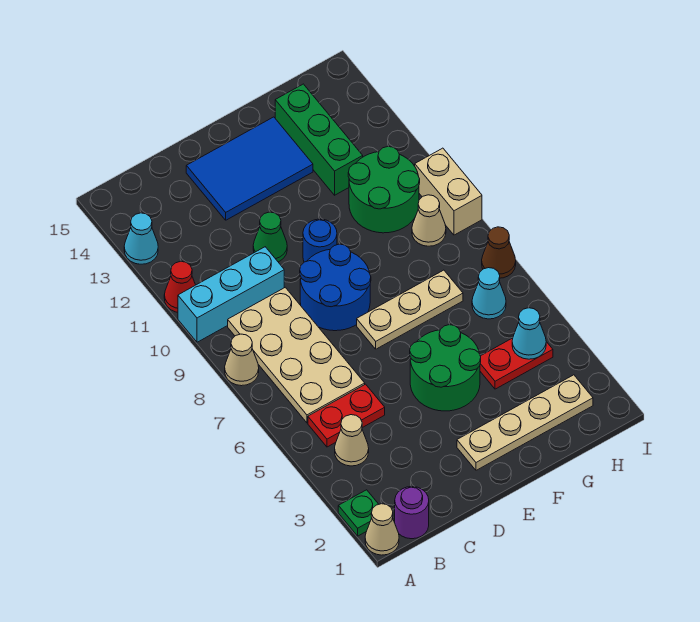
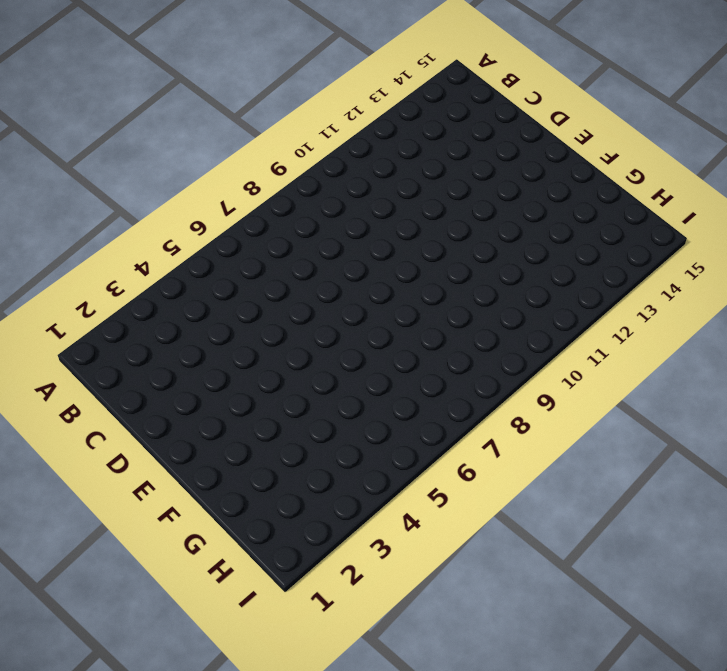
none -> tan 1x1 cone [365,504,399,555]
none -> green 1x1 plate [338,490,379,536]
none -> tan 1x1 cone [225,334,259,386]

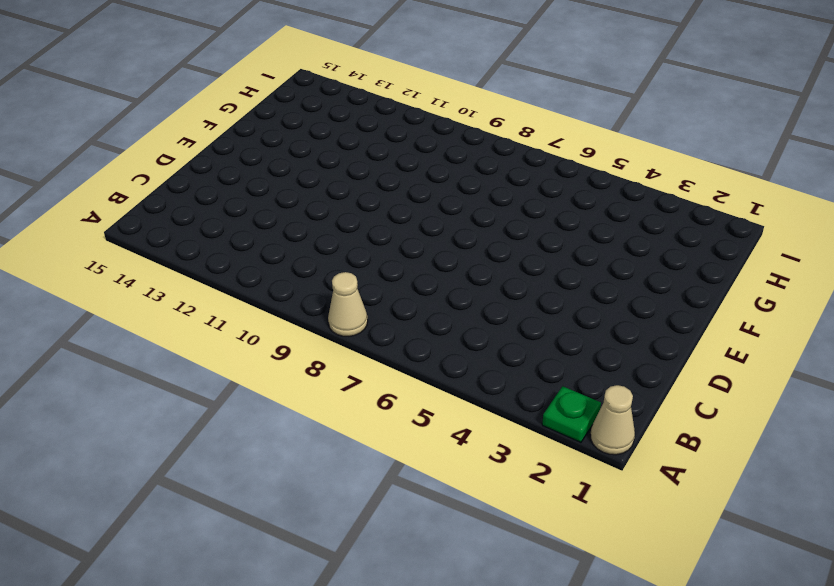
none -> cyan 1x3 brick [178,247,284,342]
none -> red 1x1 cone [164,261,195,312]
none -> cyan 1x1 cone [124,213,158,264]

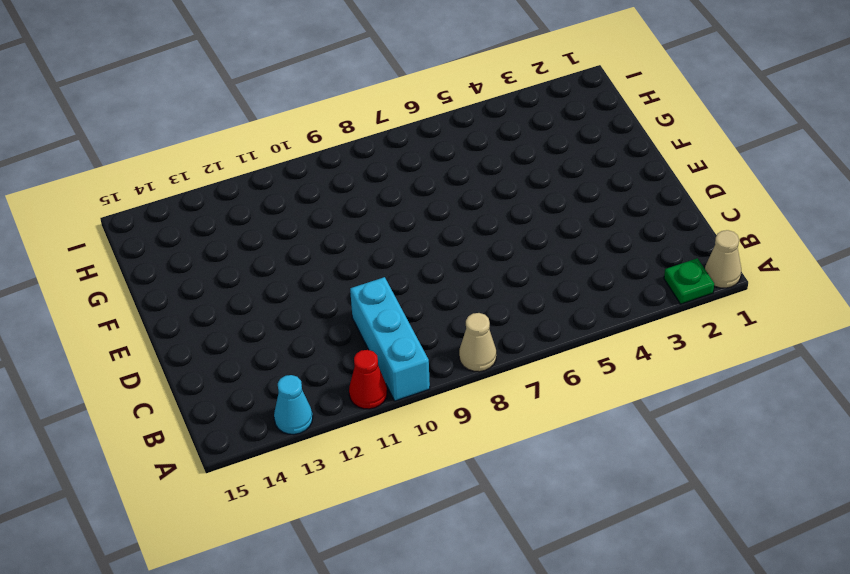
none -> purple 1x1 round brick [395,487,429,539]
none -> tan 1x1 cone [335,415,369,466]
none -> red 1x2 plate [308,384,385,447]

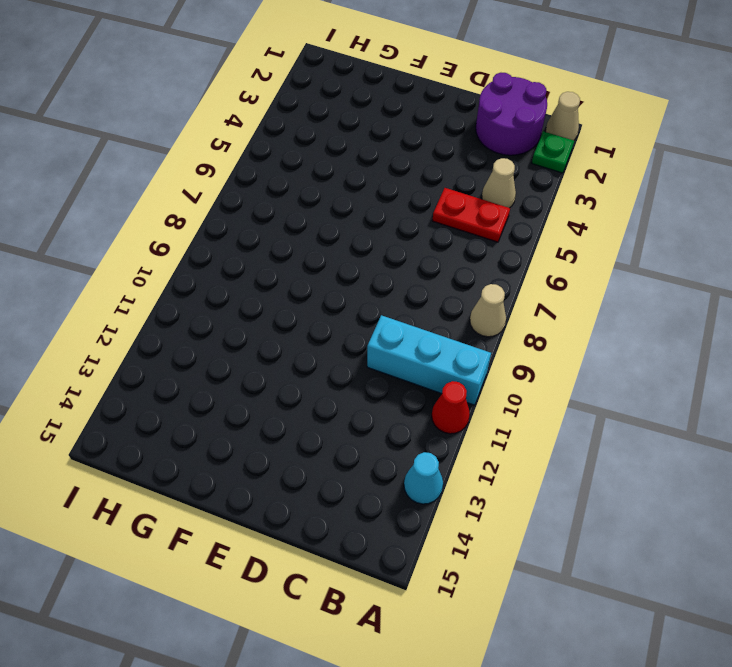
purple 2x2 round brick [476,73,547,155] -> purple 1x1 round brick [395,487,429,539]
none -> tan 2x4 plate [228,287,365,423]
none -> blue 2x2 round brick [300,244,371,331]
none -> green 1x1 cone [253,212,287,262]

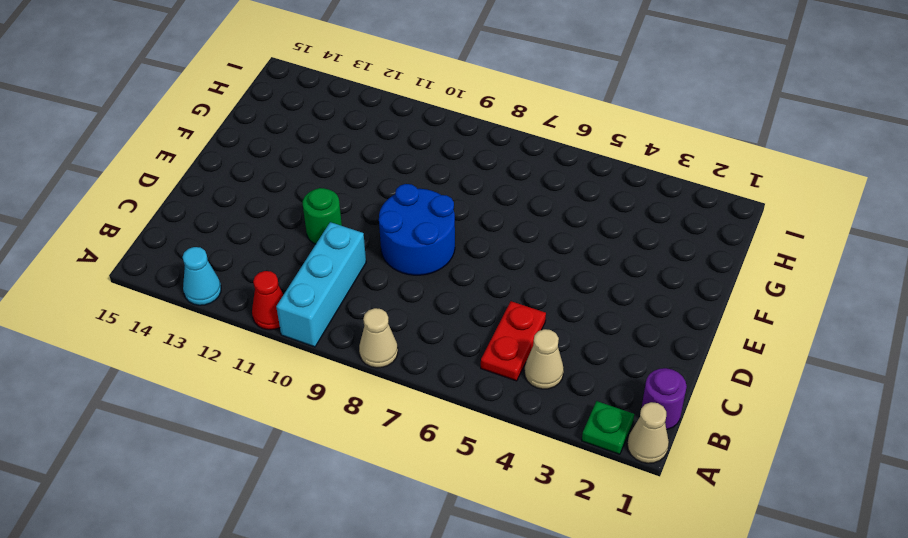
green 1x1 round brick [303,188,342,244] -> green 1x1 cone [253,212,287,262]
none -> tan 2x4 plate [228,287,365,423]
none -> blue 2x3 tile [186,117,313,220]
none -> tan 1x4 plate [457,375,593,470]

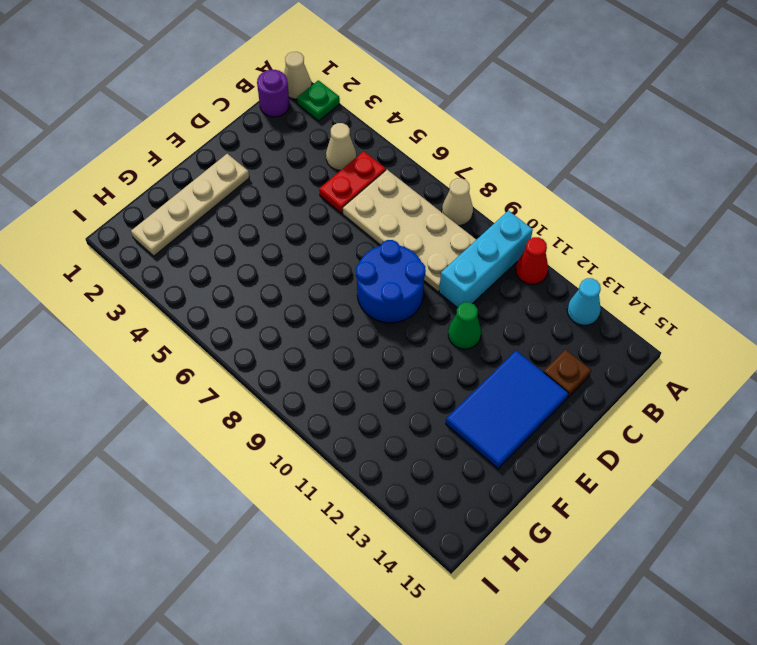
brown 1x1 plate [544,350,591,397] -> none
none -> green 2x2 round brick [410,325,481,411]
none -> tan 1x3 plate [357,270,463,349]
none -> blue 1x1 round brick [303,219,337,262]

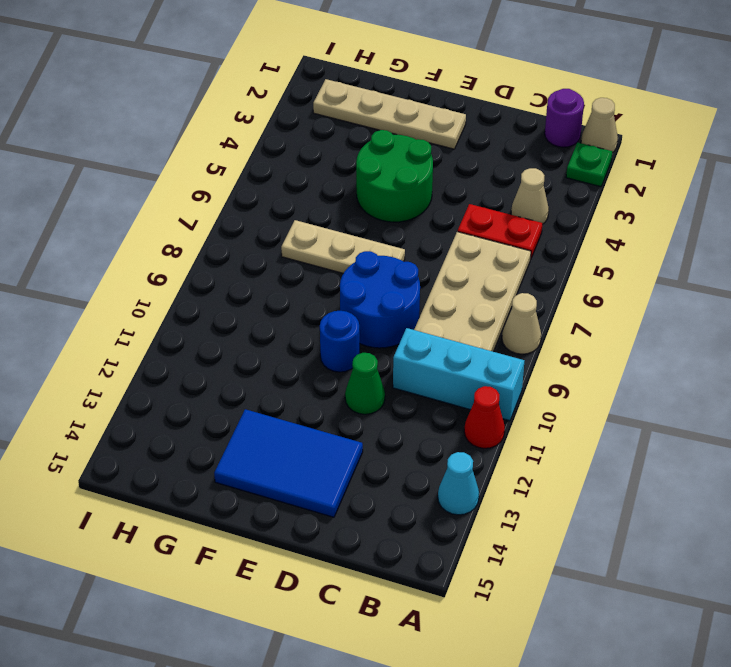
none -> red 1x2 plate [480,338,553,389]
none -> green 2x2 round brick [348,146,420,233]
none -> green 1x3 brick [275,84,363,195]

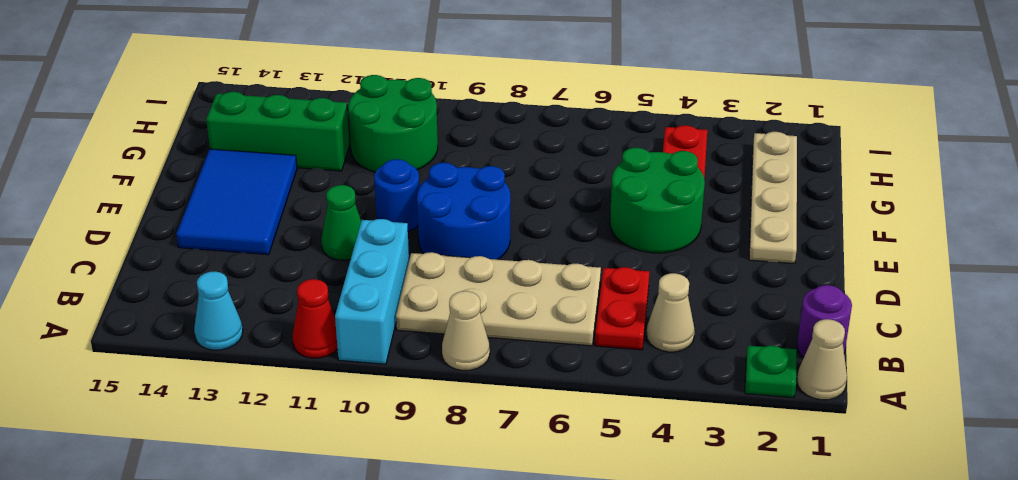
none -> tan 1x3 plate [357,270,463,349]
none -> cyan 1x1 cone [472,268,506,319]
none -> tan 1x1 cone [412,195,446,246]

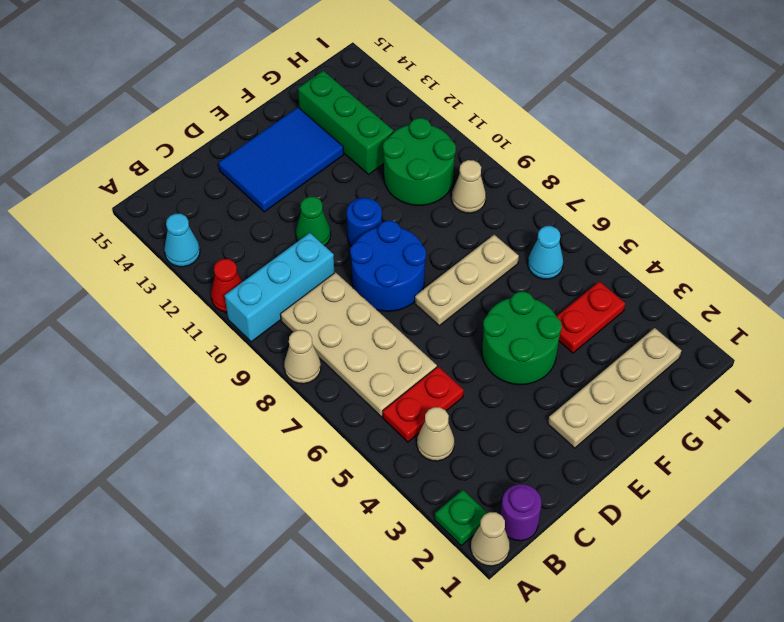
none -> brown 1x1 cone [482,227,516,278]
none -> tan 1x2 brick [415,148,482,235]
none -> cyan 1x1 cone [512,308,546,359]

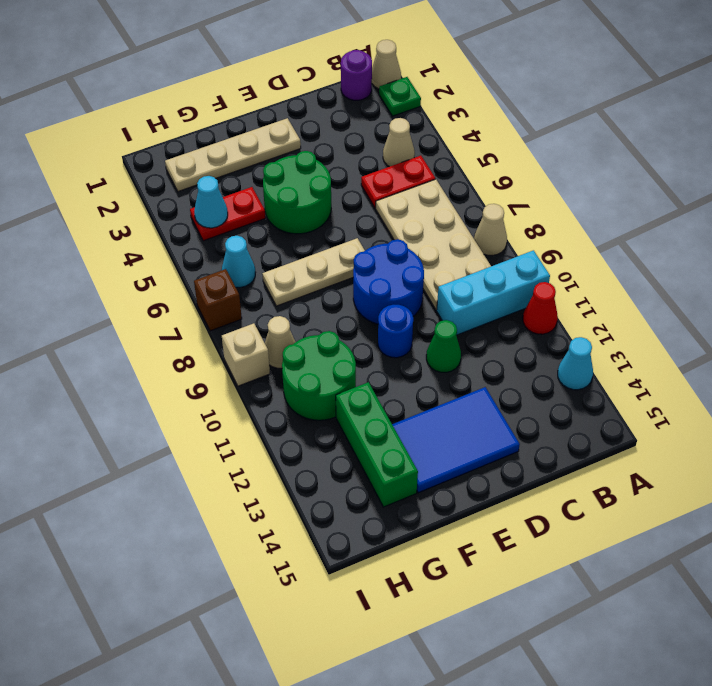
brown 1x1 brick [194,269,242,331] -> brown 1x1 cone [482,227,516,278]
tan 1x1 brick [222,323,270,386] -> tan 1x2 brick [415,148,482,235]

